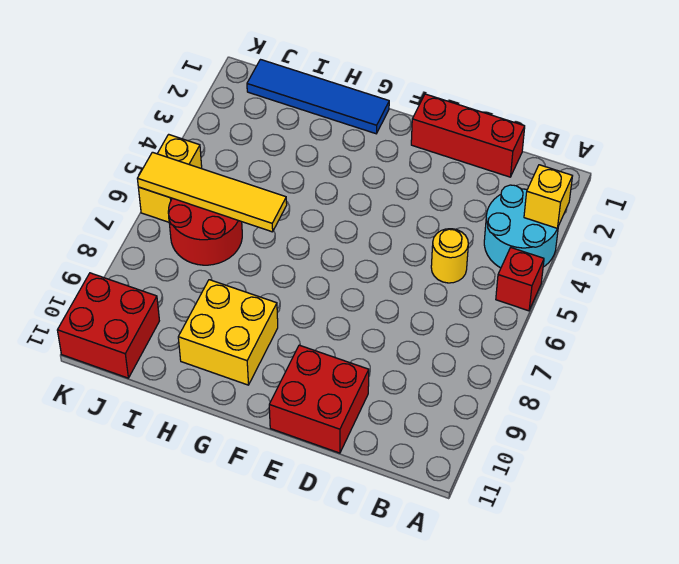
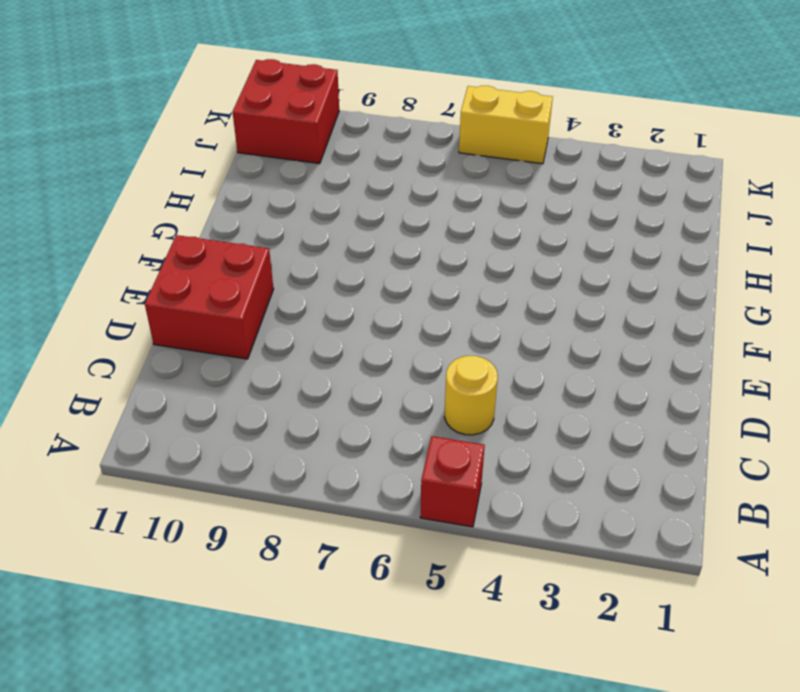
none -> cyan 2x2 round brick [484,185,558,268]
none -> red 1x3 brick [411,94,525,177]
none -> blue 1x4 tile [247,60,389,134]

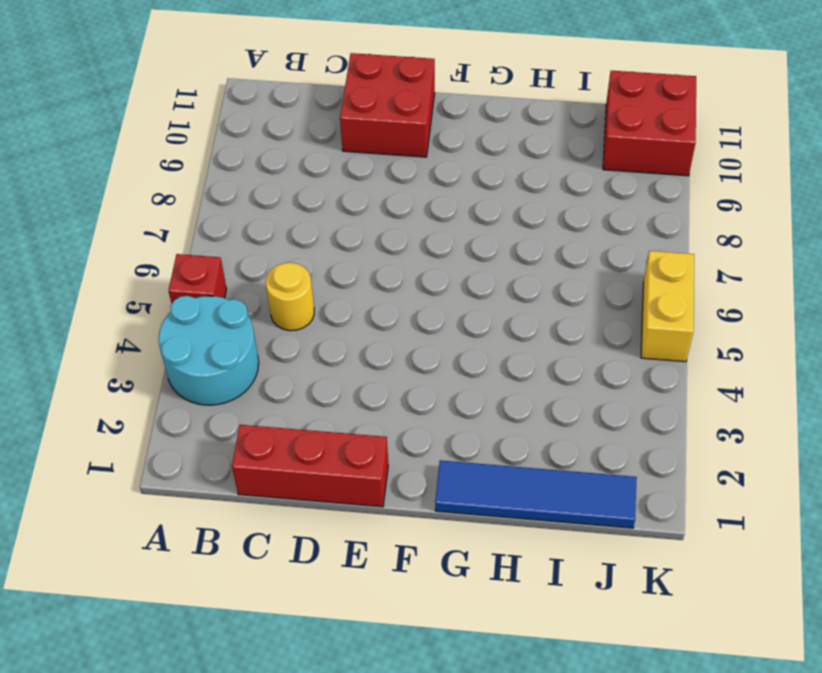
none -> yellow 2x2 brick [178,280,278,385]
none -> red 2x2 round brick [168,198,242,265]
none -> yellow 1x1 brick [524,165,572,228]

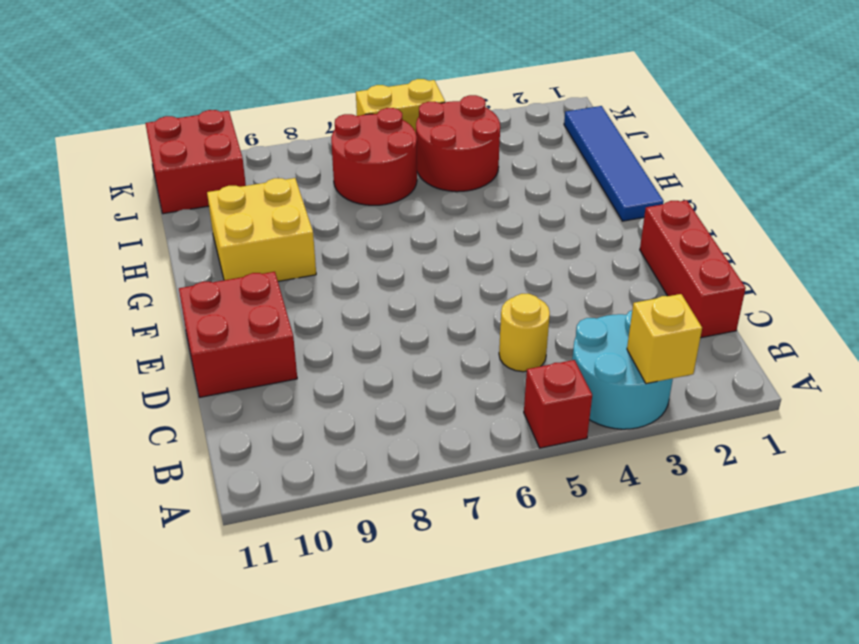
red 2x2 round brick [416,95,500,192] -> none
none -> yellow 1x4 tile [137,152,287,232]

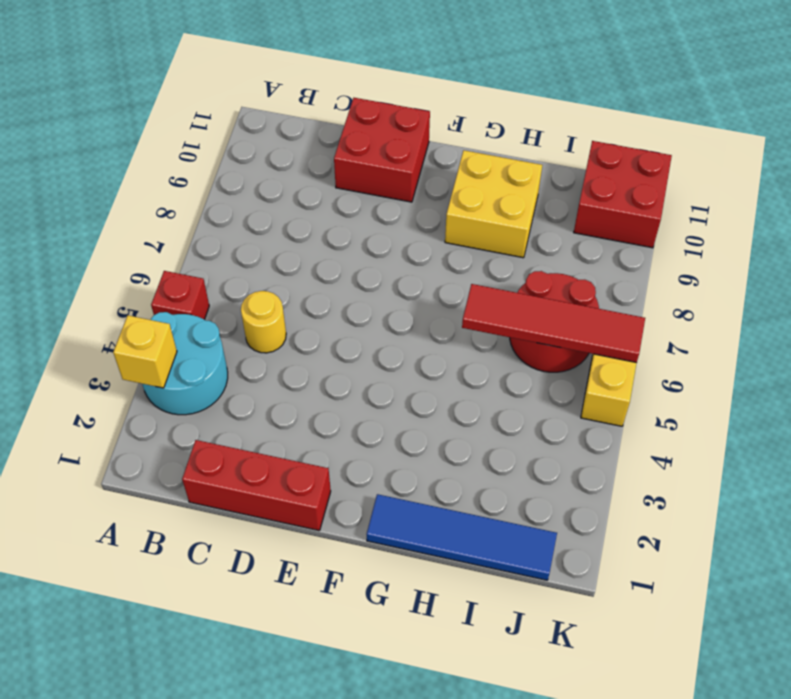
red 1x4 tile [462,284,645,363] -> yellow 1x4 tile [137,152,287,232]

